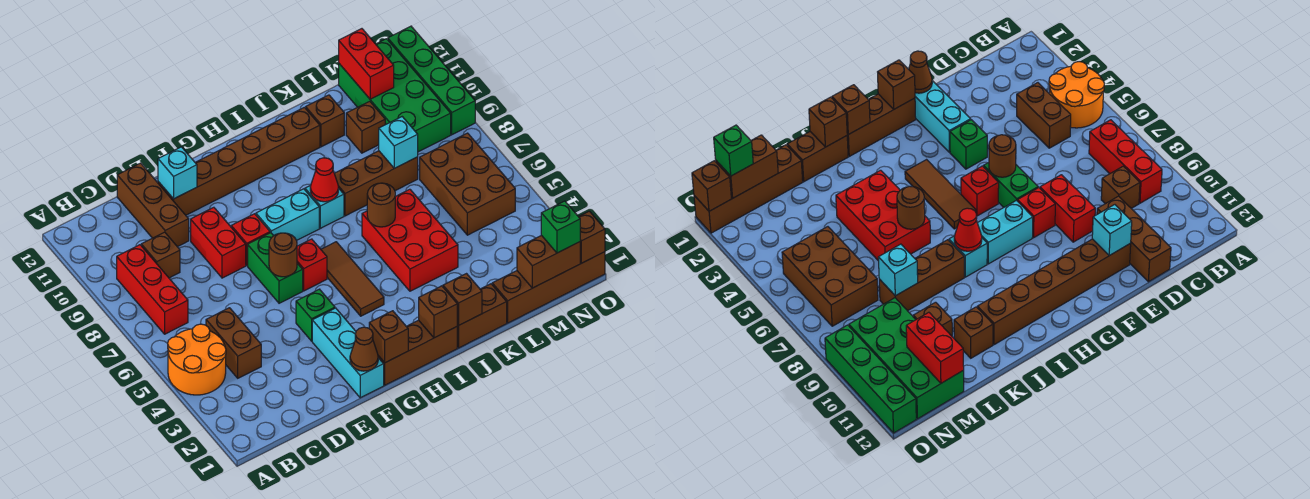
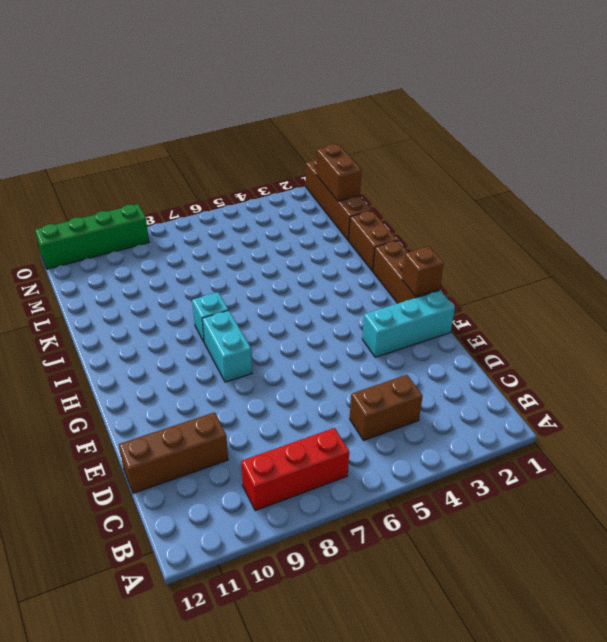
none -> orange 2x2 round brick [168,324,226,395]
none -> brown 1x1 brick [141,232,180,278]
none -> red 1x2 brick [191,207,246,278]
none -> brown 1x6 brick [158,107,320,215]

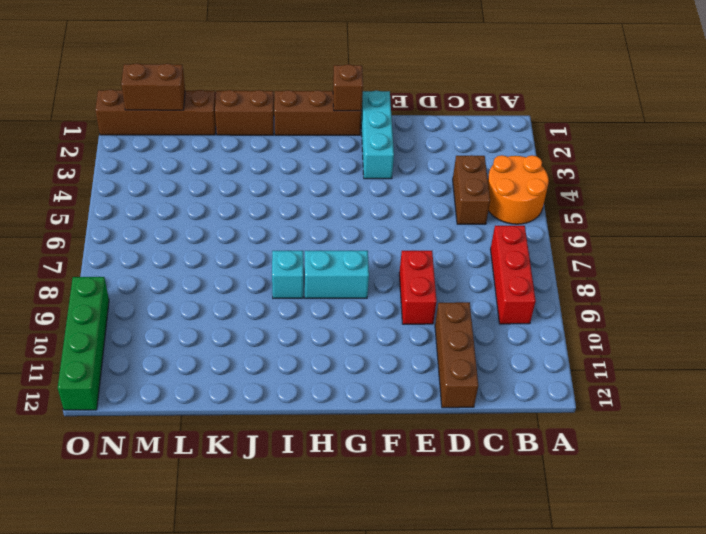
none -> brown 1x1 brick [141,232,180,278]
none -> brown 1x6 brick [158,107,320,215]
none -> green 1x1 brick [296,289,335,341]
none -> green 1x2 brick [248,233,303,303]

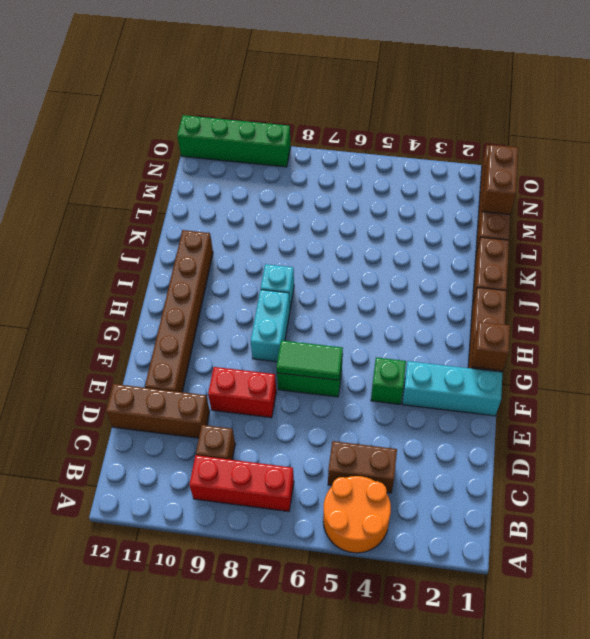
green 1x2 tile [276,340,343,380] -> brown 1x1 round brick [269,233,297,277]
none -> red 1x1 brick [231,214,270,265]
none -> red 1x1 brick [297,239,327,291]
none -> brown 1x3 tile [321,242,384,316]
none -> red 2x3 brick [362,189,458,291]

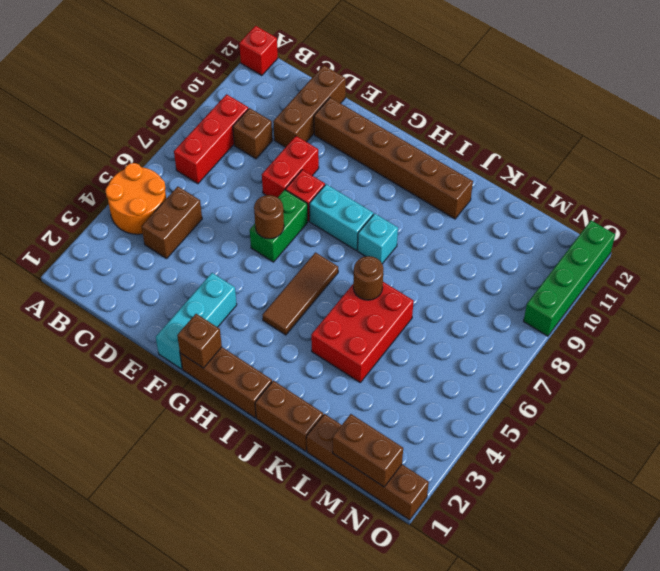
red 1x1 brick [239,26,278,75] -> red 1x1 brick moved to [297,239,327,291]
none -> green 1x1 brick [296,289,335,341]
none -> brown 1x3 brick [334,151,418,216]
none -> brown 1x1 brick [306,95,344,147]
none -> brown 1x1 brick [346,101,385,153]

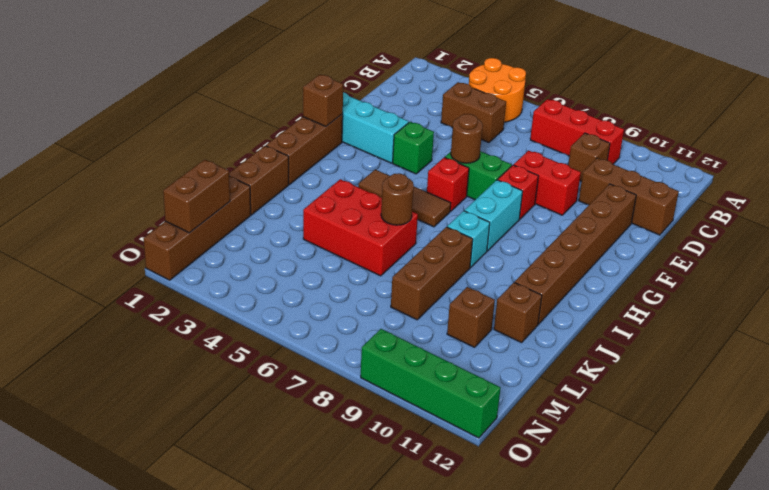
none -> brown 2x3 brick [420,133,515,235]
none -> green 2x4 brick [339,39,451,152]
none -> cyan 1x1 brick [158,147,197,199]
none -> brown 1x1 cone [350,327,378,371]

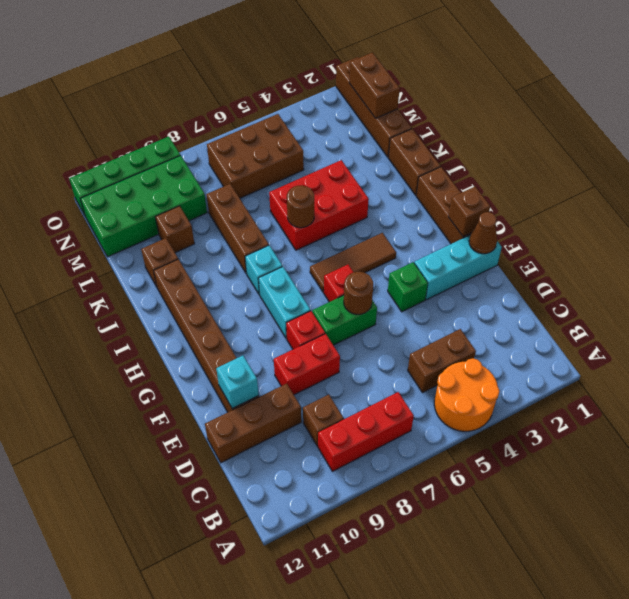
none -> brown 1x1 brick [419,286,457,338]
none -> red 1x1 cone [310,158,338,202]
none -> brown 1x1 brick [443,274,482,325]
none -> cyan 1x1 brick [379,117,418,168]

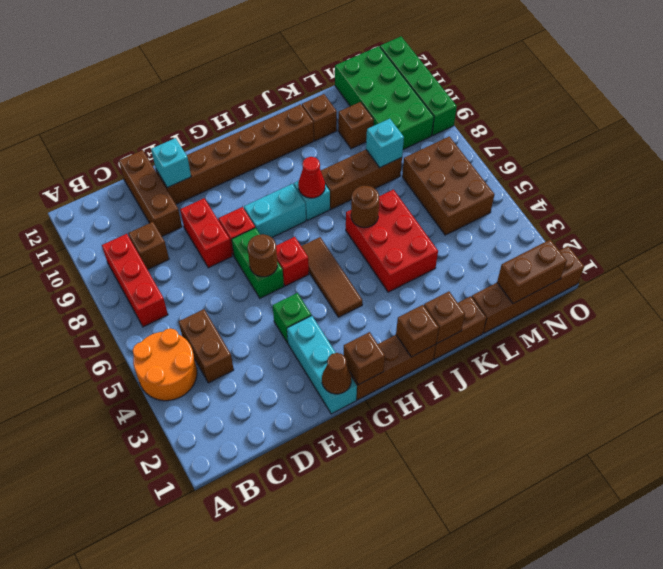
none -> red 1x2 brick [339,29,394,99]
none -> brown 1x1 brick [579,211,605,263]
none -> green 1x1 brick [541,201,580,253]

